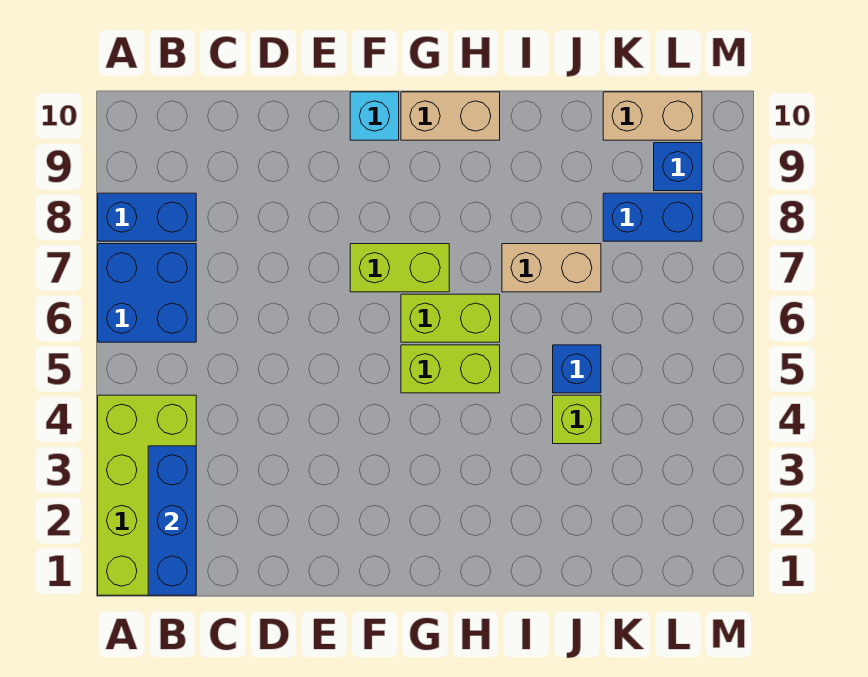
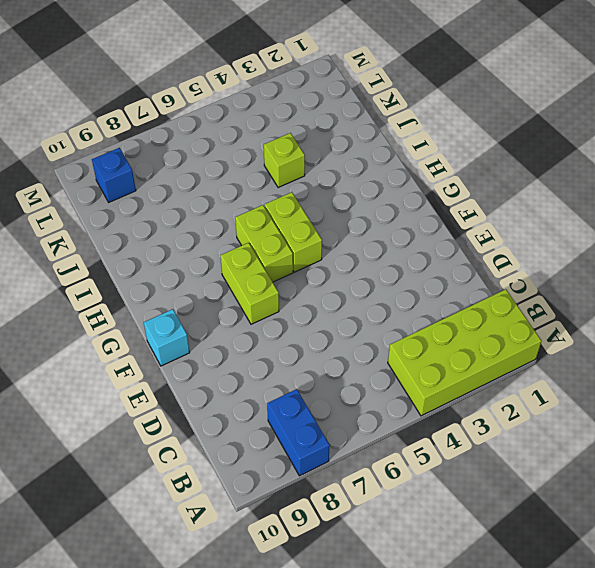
none -> blue 2x2 brick [98,244,196,342]
none -> tan 1x2 brick [401,92,500,140]
none -> tan 1x2 brick [502,244,601,292]

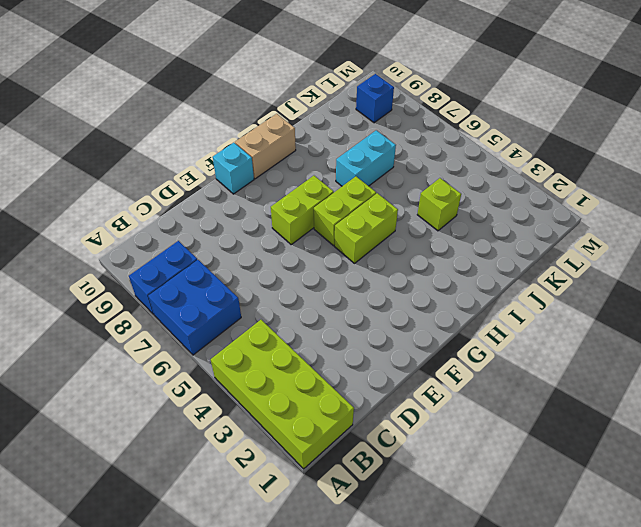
cyan 1x2 brick [336,130,396,186] -> tan 1x2 brick [502,244,601,292]
none -> blue 1x1 brick [553,345,601,393]
none -> blue 1x2 brick [603,193,702,241]
none -> tan 1x2 brick [603,92,702,140]

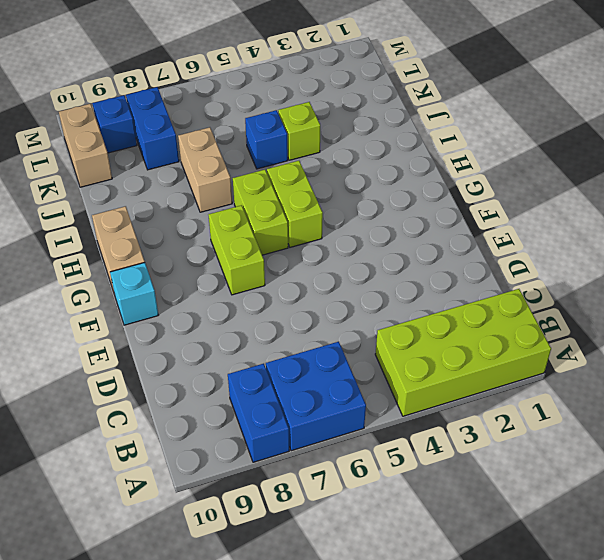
none -> blue 1x3 brick [148,446,196,595]

